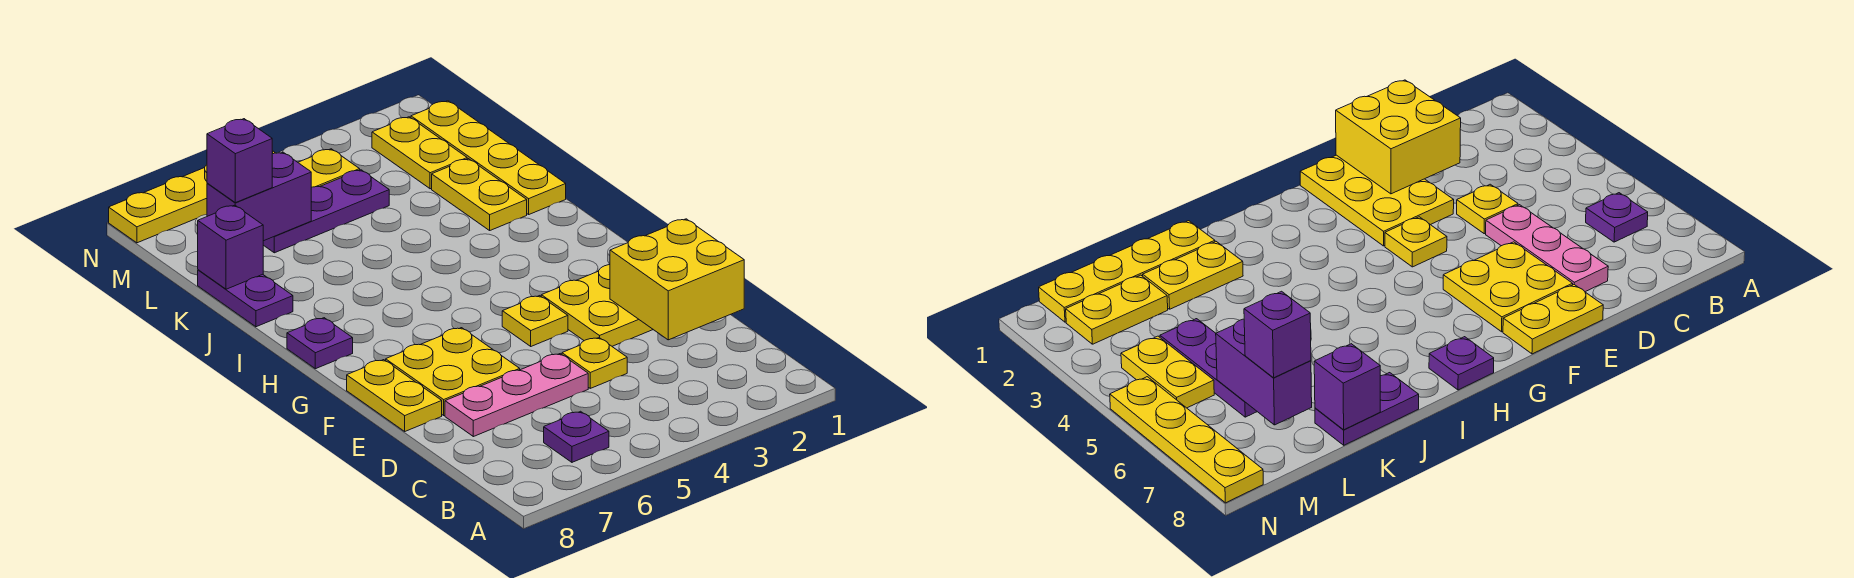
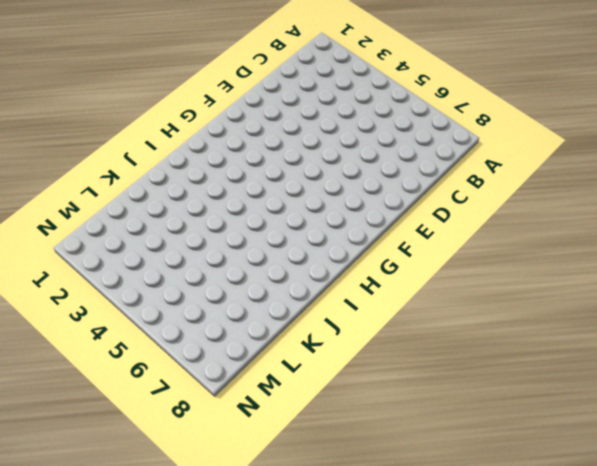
none -> purple 1x1 plate [544,411,609,462]
none -> yellow 1x1 plate [562,338,627,388]
none -> pink 1x3 plate [445,354,588,437]

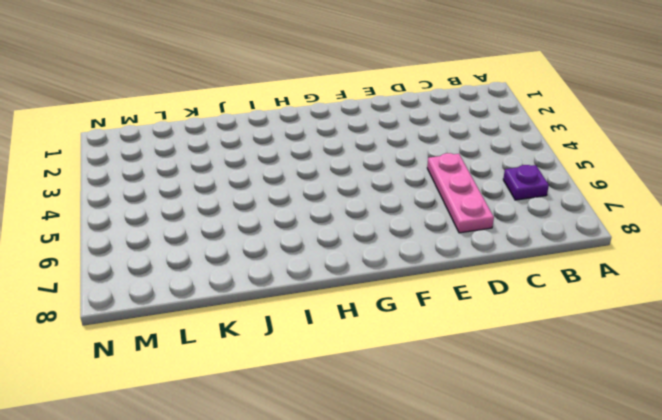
none -> yellow 1x1 plate [562,338,627,388]
none -> yellow 2x3 plate [541,265,653,346]
none -> yellow 2x2 plate [386,328,520,415]

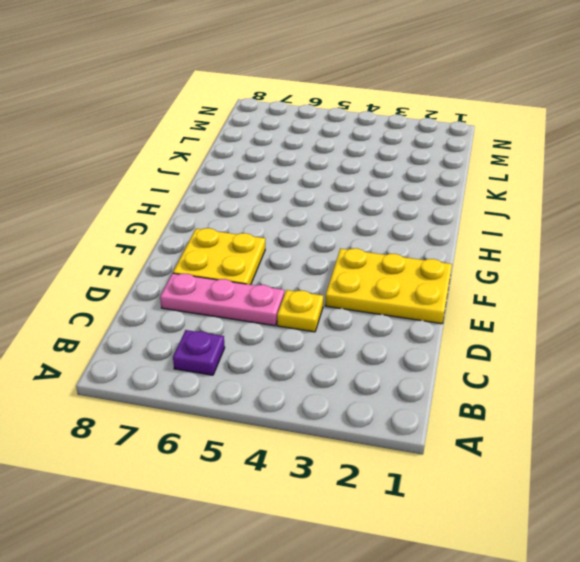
none -> yellow 1x2 plate [347,360,442,431]
none -> yellow 1x1 plate [502,296,568,346]
none -> purple 1x1 plate [287,318,353,369]

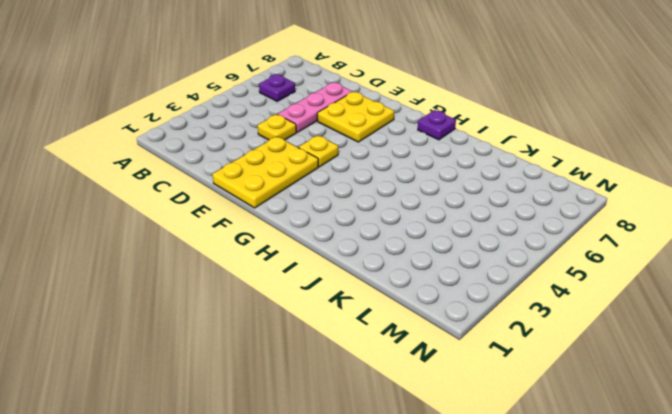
none -> yellow 1x2 plate [347,360,442,431]
none -> yellow 1x4 plate [411,101,566,214]
none -> yellow 1x2 plate [432,159,527,230]

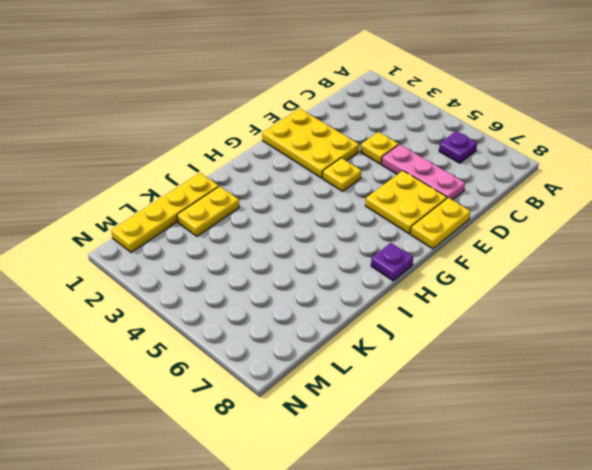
none -> purple 1x2 plate [198,270,293,327]
none -> yellow 1x2 plate [372,117,467,189]
none -> purple 1x3 plate [263,170,389,253]

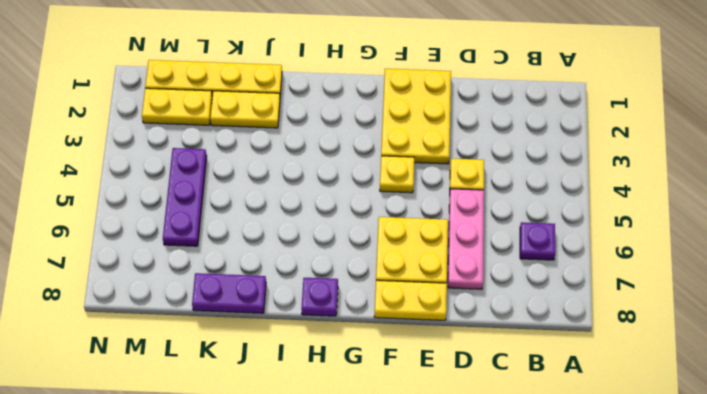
none -> yellow 1x2 plate [298,149,360,187]
none -> yellow 1x4 plate [109,151,275,243]
none -> yellow 2x2 brick [610,219,744,340]

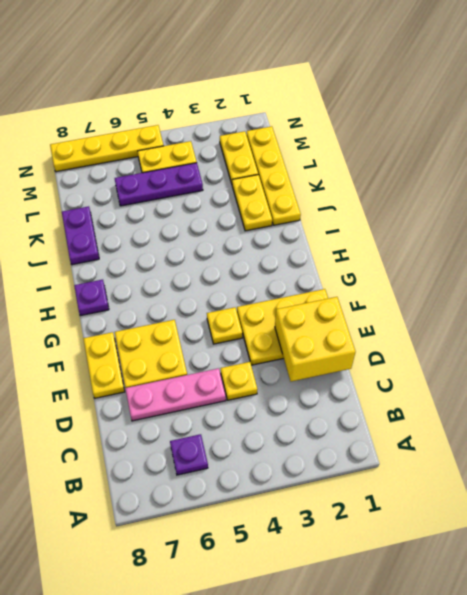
none -> purple 1x1 brick [198,205,263,289]
none -> purple 1x2 brick [207,152,311,241]
none -> purple 1x1 brick [207,119,272,203]

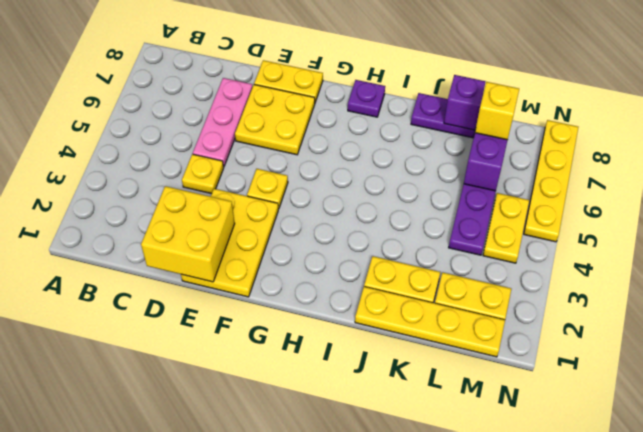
yellow 1x1 brick [475,82,519,140] -> purple 1x1 brick [207,119,272,203]
none -> purple 1x1 plate [544,411,609,462]

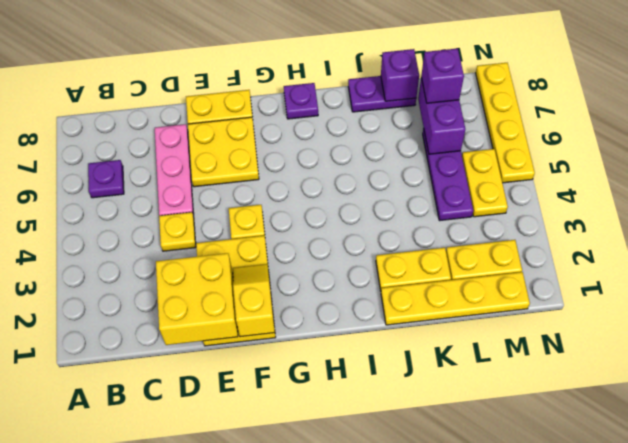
yellow 1x2 slope [233,264,275,337] -> none

